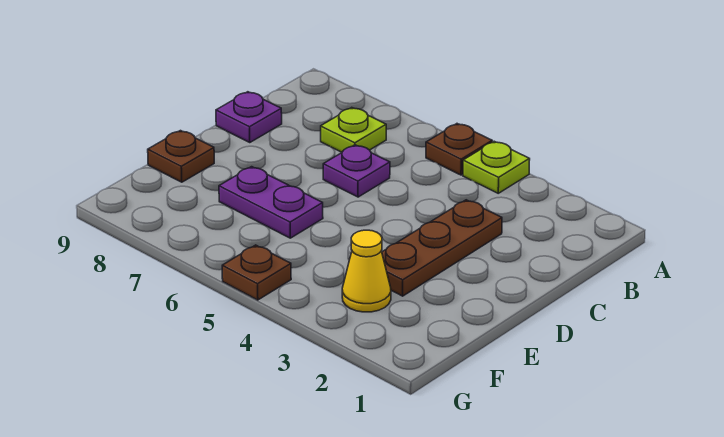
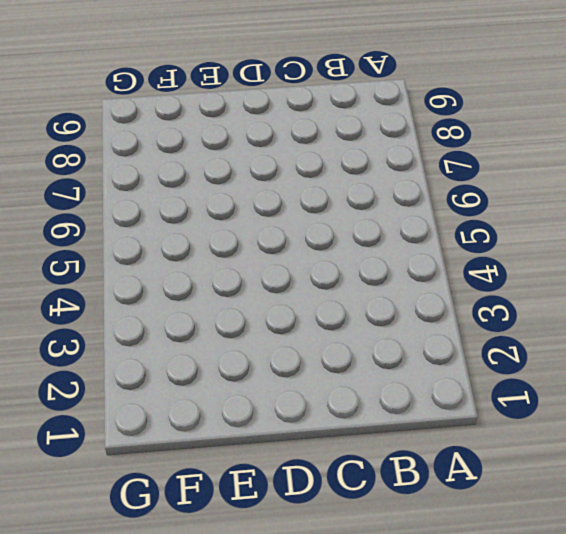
none -> lime 1x1 plate [463,141,530,193]
none -> brown 1x1 plate [426,124,492,175]

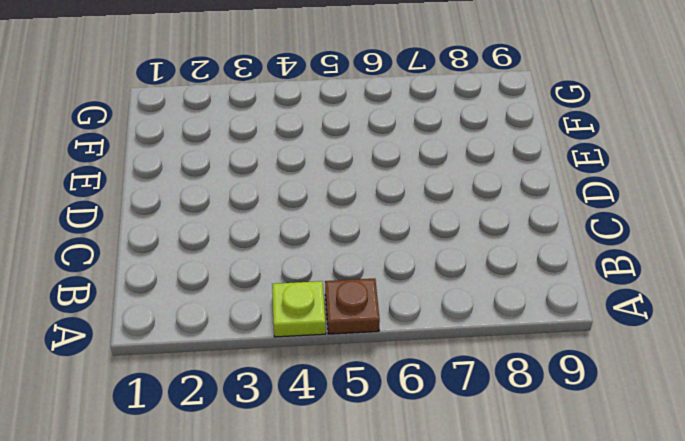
none -> lime 1x1 plate [321,108,386,152]
none -> brown 1x3 plate [382,200,502,296]

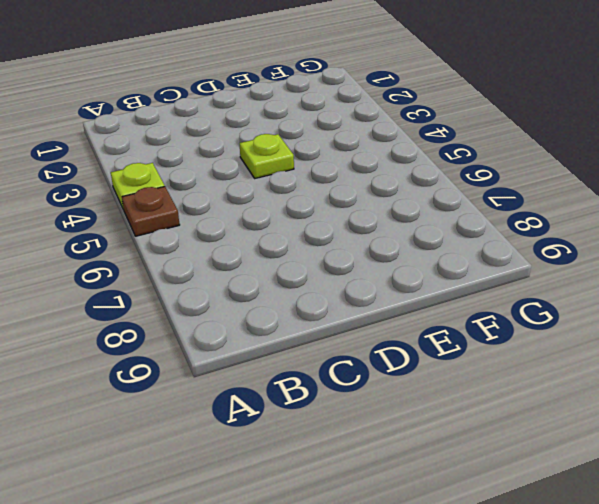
lime 1x1 plate [240,134,294,178] -> lime 1x1 plate moved to [321,108,386,152]
none -> brown 1x3 plate [382,200,502,296]
none -> purple 1x1 plate [323,145,390,197]

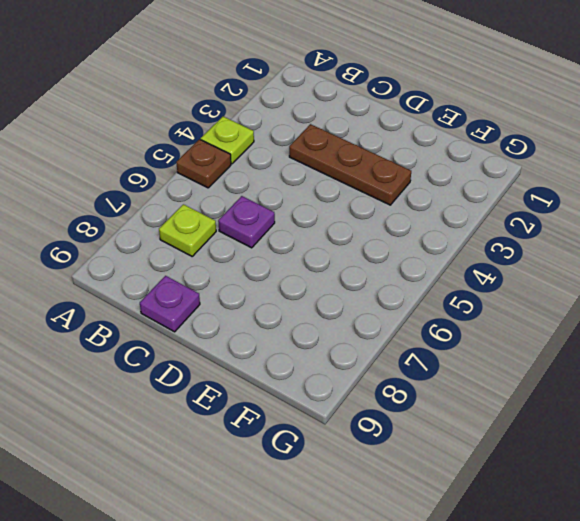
none -> purple 1x2 plate [219,167,323,238]
none -> brown 1x1 plate [148,131,214,182]

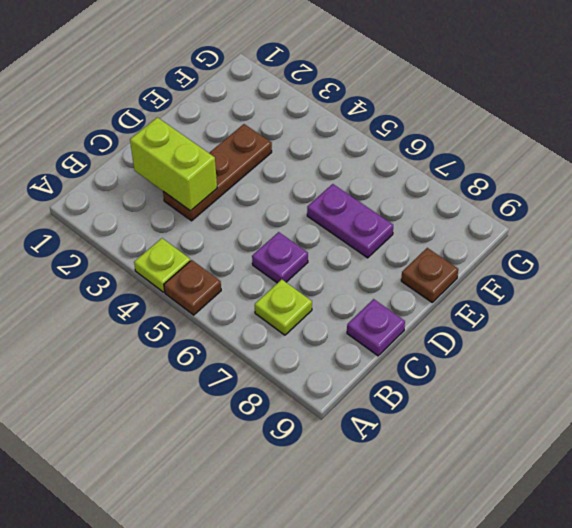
lime 1x2 brick [130,117,217,211] -> none
none -> yellow 1x1 cone [342,230,391,312]
none -> brown 1x1 plate [222,245,291,300]

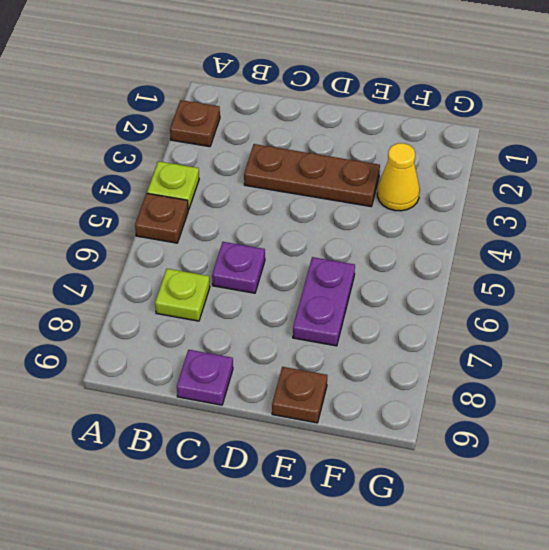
brown 1x1 plate [170,100,220,147] -> brown 1x1 plate moved to [222,245,291,300]

